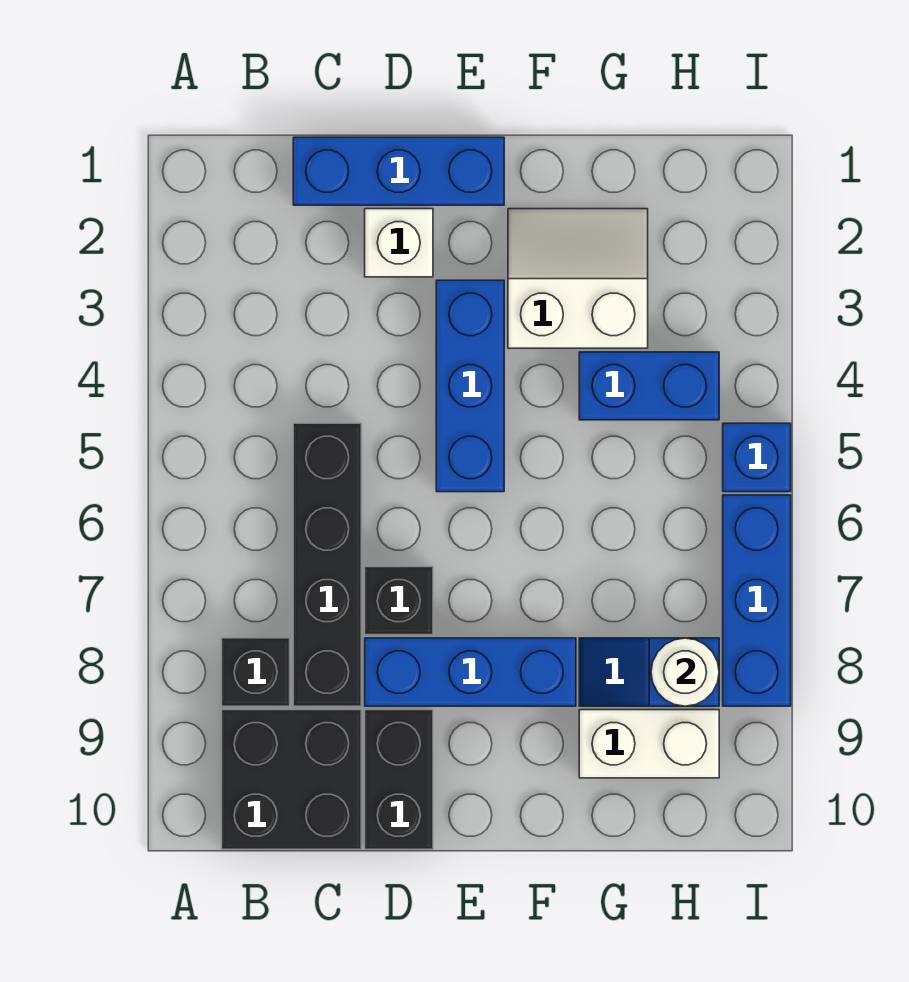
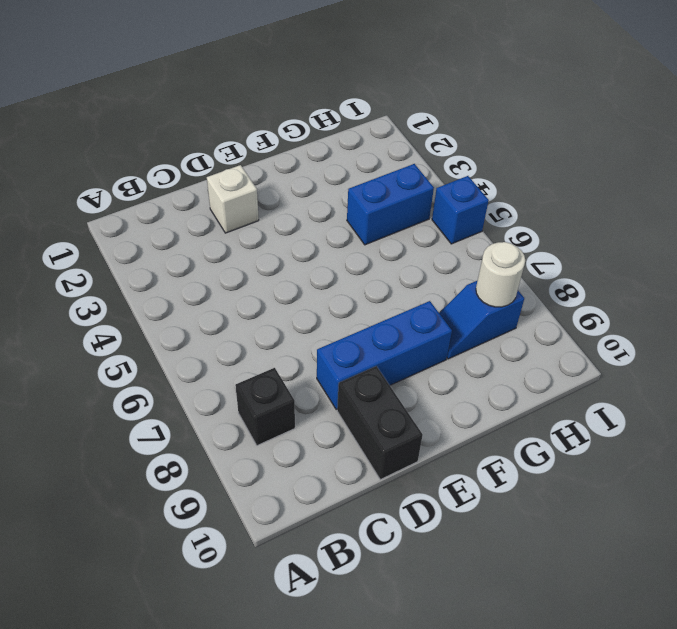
none -> black 2x2 brick [222,710,361,849]
none -> blue 1x3 brick [293,137,504,205]
none -> black 1x4 brick [293,423,361,706]

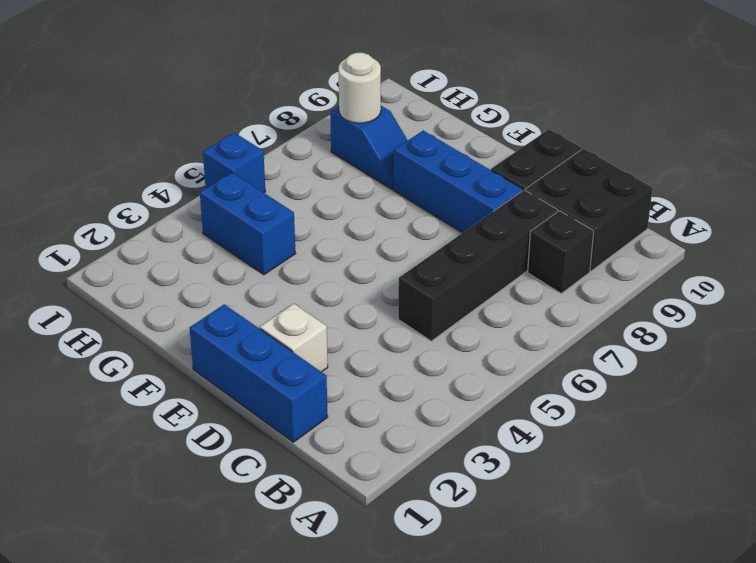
none -> black 1x1 brick [365,567,433,635]
none -> blue 1x3 brick [436,280,504,492]
none -> white 2x2 slope [508,209,648,348]

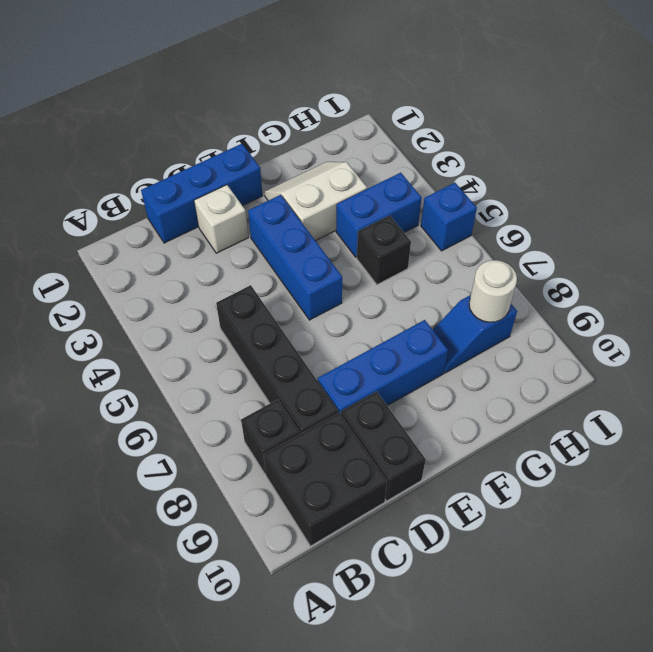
black 1x1 brick [357,215,411,285] -> black 1x1 brick moved to [365,567,433,635]
none -> white 1x2 brick [579,710,719,778]
none -> blue 1x3 brick [723,495,791,706]

